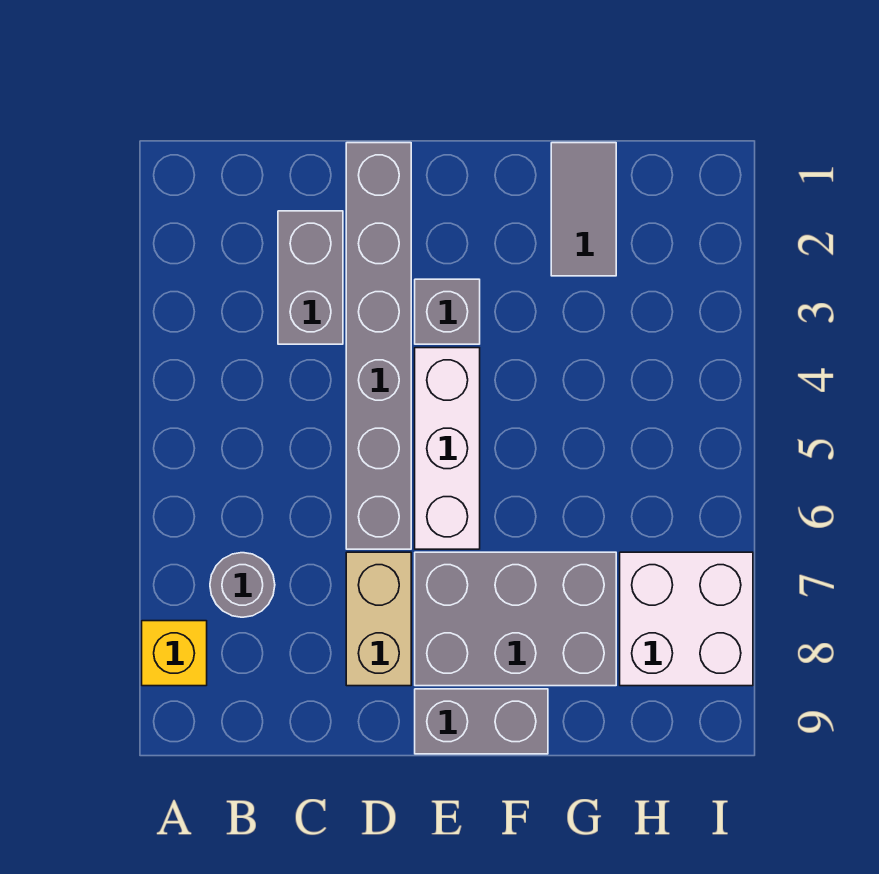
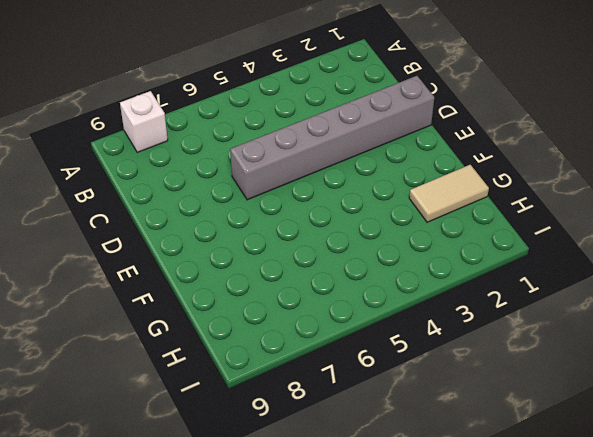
white 1x1 brick [120,91,168,152] -> yellow 1x1 brick [142,621,207,686]
tan 1x2 tile [409,165,489,222] -> grey 1x2 tile [551,143,616,276]
none -> grey 1x1 round brick [210,553,275,617]
none -> grey 1x2 brick [278,211,343,344]

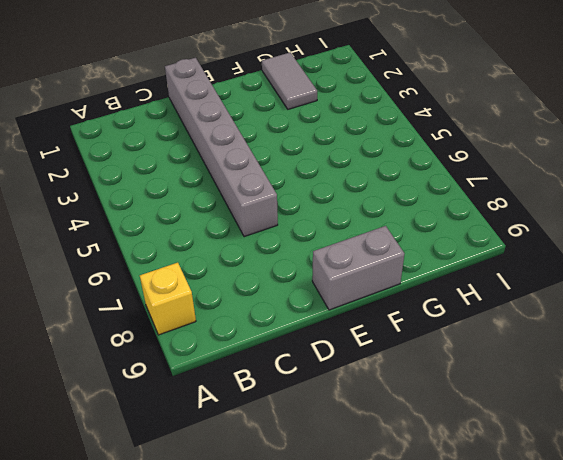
none -> grey 1x1 round brick [210,553,275,617]
none -> grey 1x2 brick [278,211,343,344]

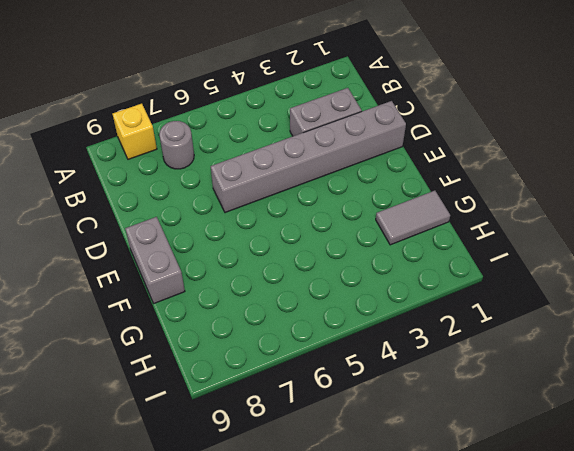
none -> tan 1x2 brick [346,552,411,686]
none -> grey 1x1 brick [415,279,480,344]

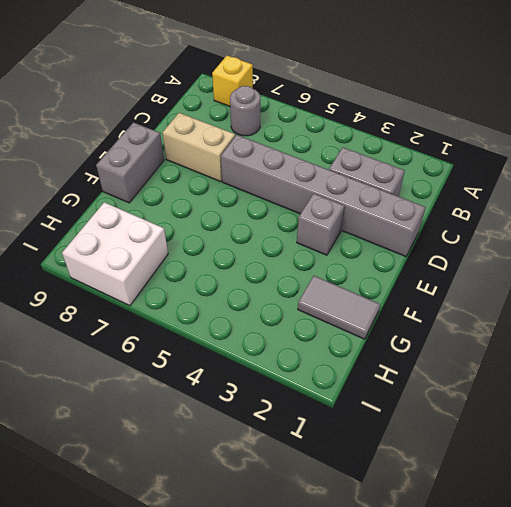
none -> white 1x3 brick [415,348,480,549]
none -> grey 2x3 brick [415,552,616,686]

